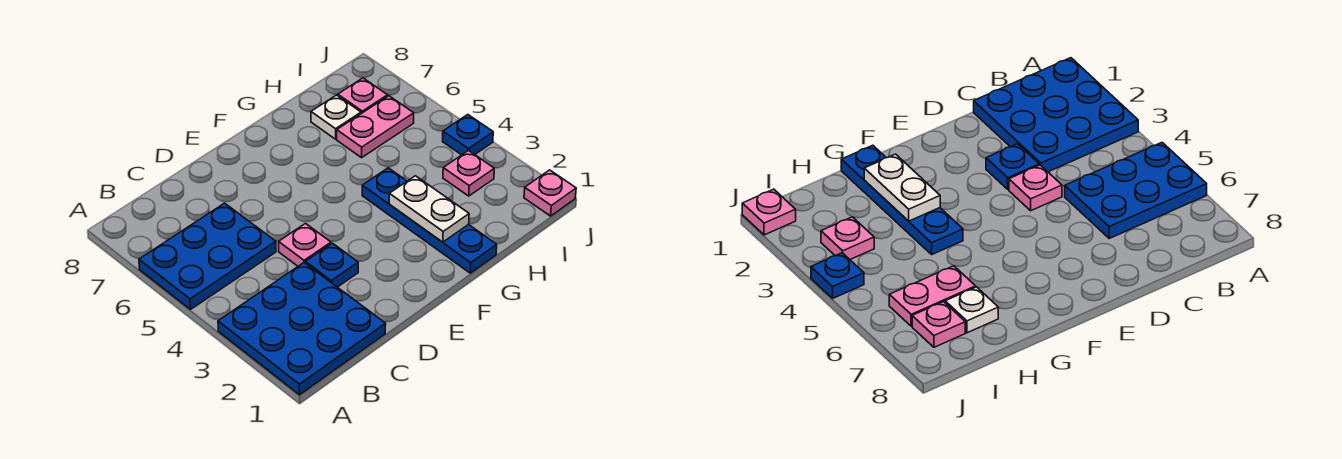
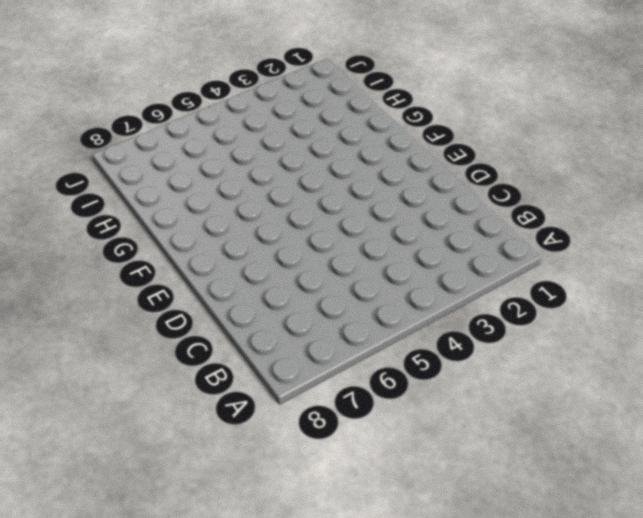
none -> blue 3x3 plate [218,263,386,395]
none -> blue 2x3 plate [139,203,276,309]
none -> blue 1x1 plate [305,243,358,287]

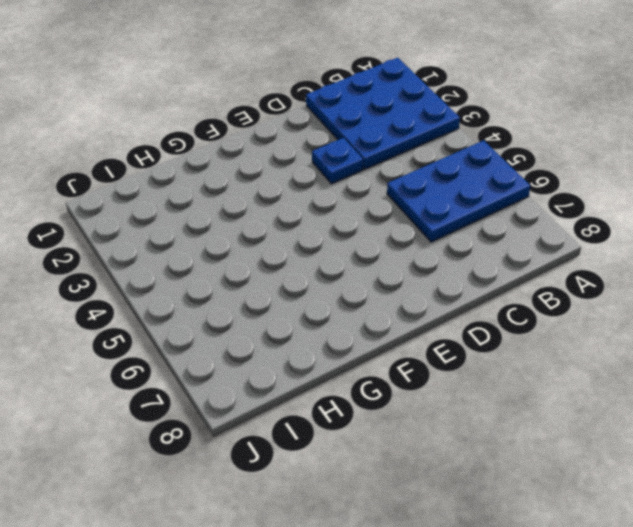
none -> pink 1x1 plate [279,224,331,266]
none -> blue 1x4 plate [362,168,497,273]
none -> pink 1x2 plate [337,96,414,158]

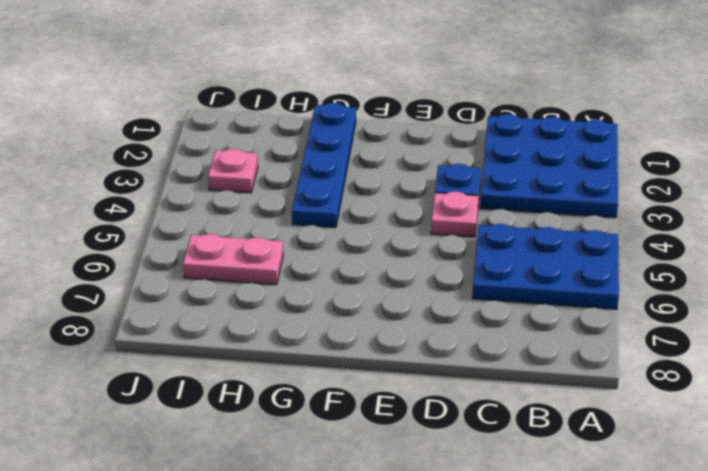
none -> white 1x1 plate [311,95,361,139]
none -> pink 1x1 plate [338,78,388,114]
none -> pink 1x1 plate [524,170,576,216]

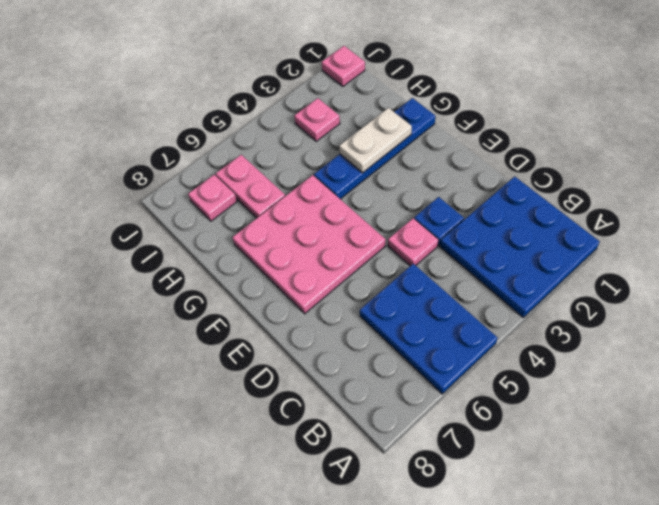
pink 3x3 plate [232,175,386,314] -> none
none -> white 1x1 plate [311,95,361,139]
none -> blue 1x1 plate [443,115,493,155]

